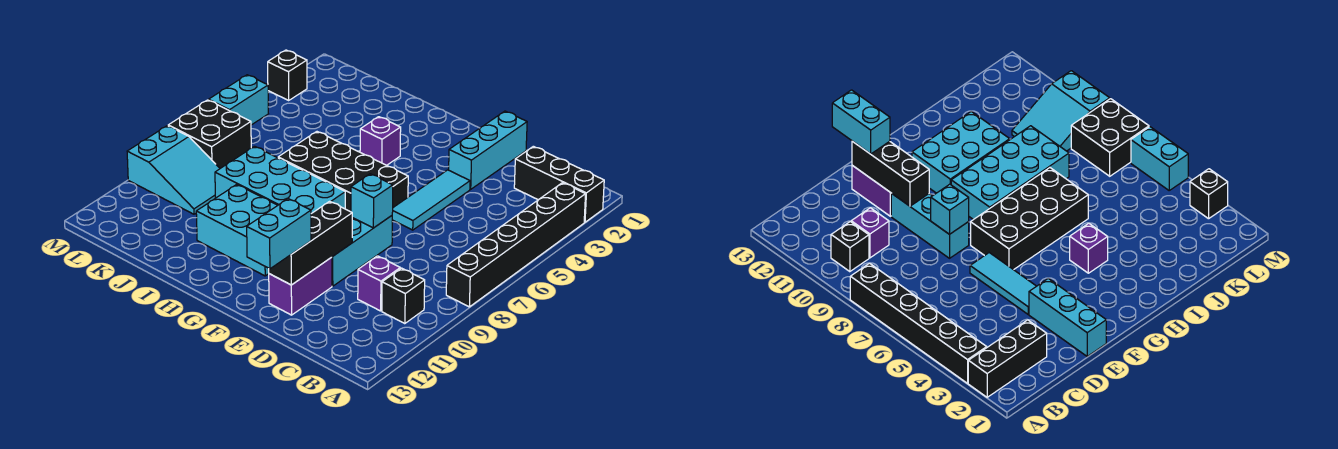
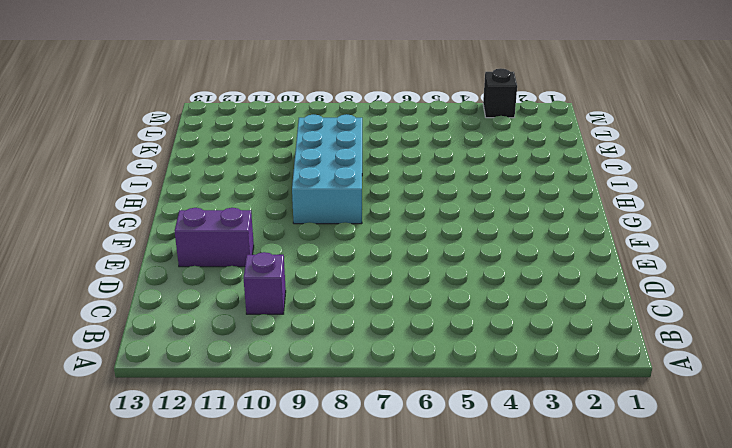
none -> black 1x3 brick [514,146,604,222]
none -> black 1x6 brick [446,183,586,307]
none -> black 1x1 brick [382,268,425,324]

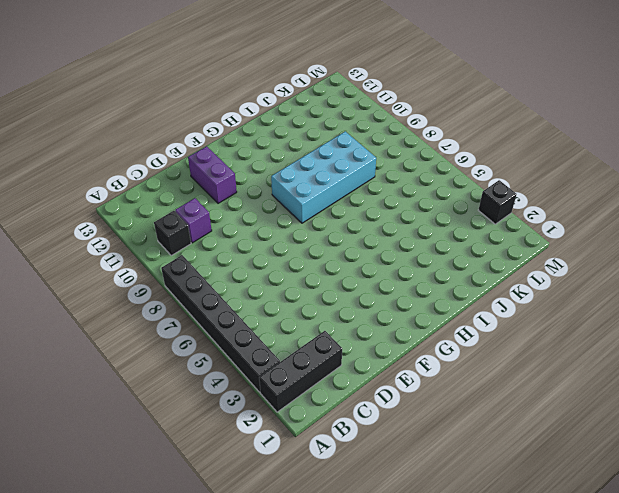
none -> cyan 1x3 brick [449,111,527,189]
none -> cyan 1x3 tile [392,170,470,230]
none -> cyan 1x3 brick [332,216,392,286]

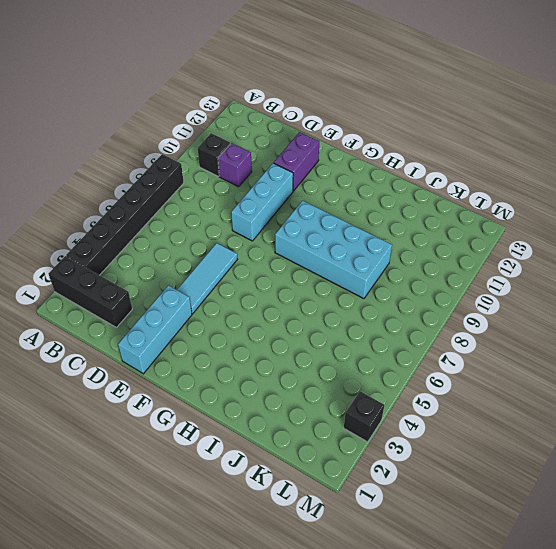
none -> black 2x4 brick [278,132,408,212]
none -> cyan 2x3 brick [196,184,278,276]
none -> purple 1x1 brick [360,117,401,165]

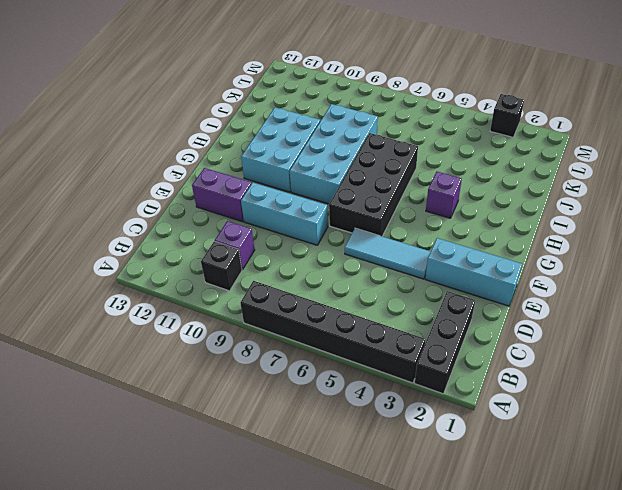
none -> cyan 2x3 slope [127,126,220,214]
none -> black 2x2 brick [168,100,251,168]
none -> cyan 1x2 brick [209,75,268,125]

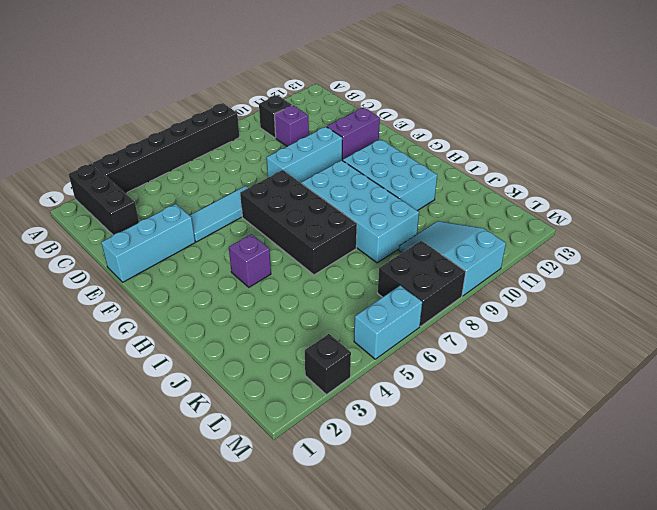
none -> cyan 1x1 brick [351,174,393,228]
none -> black 1x3 brick [269,201,352,285]
none -> cyan 1x2 brick [247,199,311,269]

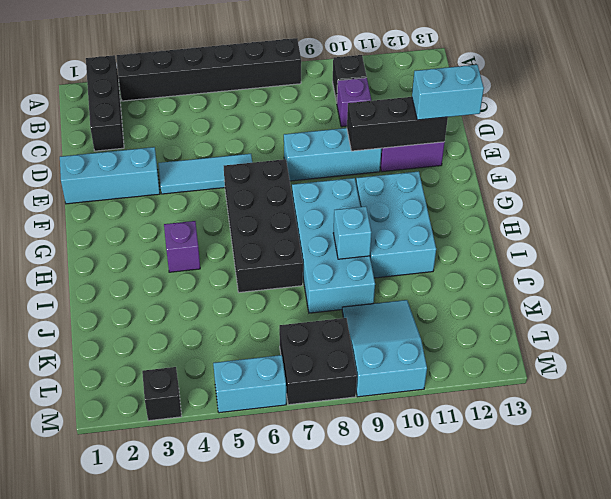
cyan 1x1 brick [333,206,371,259] -> cyan 1x1 brick moved to [351,174,393,228]

